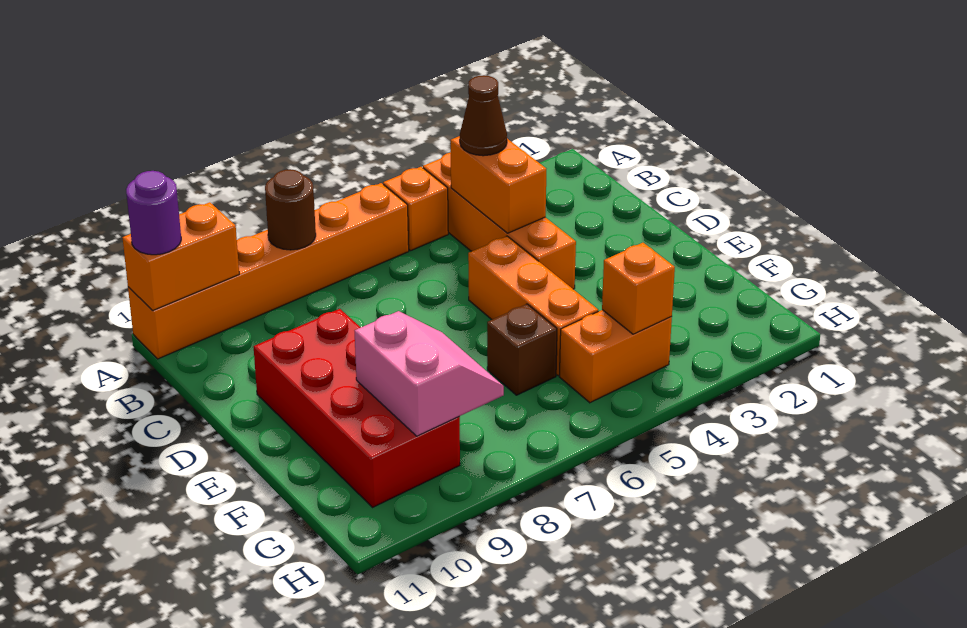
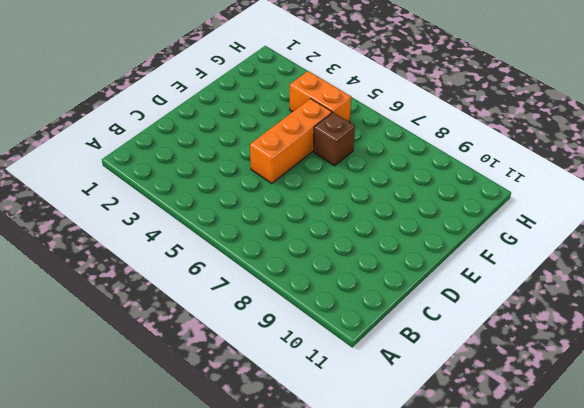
none -> orange 1x4 brick [423,152,576,289]
none -> orange 1x1 brick [383,167,448,251]
none -> orange 1x6 brick [128,183,409,359]

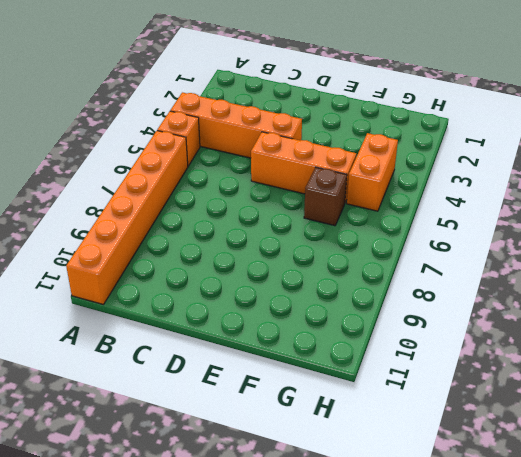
none -> red 2x4 brick [254,309,460,507]
none -> brown 1x1 round brick [265,169,316,250]
none -> orange 1x2 brick [122,202,239,311]

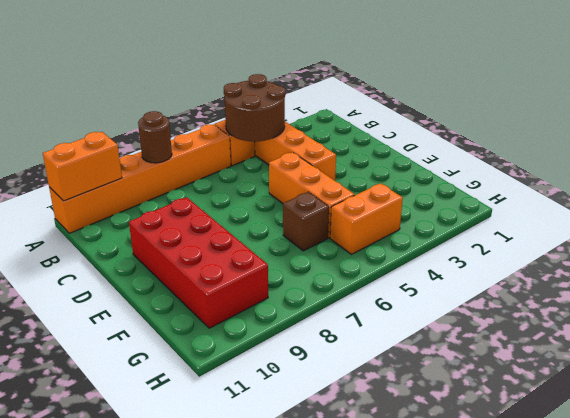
brown 2x2 round brick [224,74,285,141] -> orange 1x2 brick [450,136,546,233]
none -> pink 2x2 slope [355,311,504,436]
none -> orange 1x1 brick [602,243,675,334]
none -> purple 1x1 round brick [126,171,181,255]

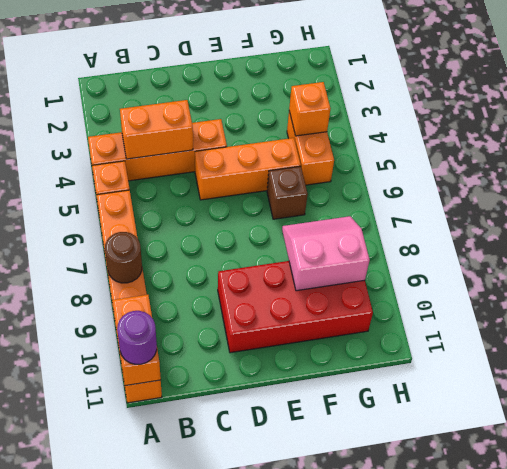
none -> brown 1x1 cone [460,75,507,156]

